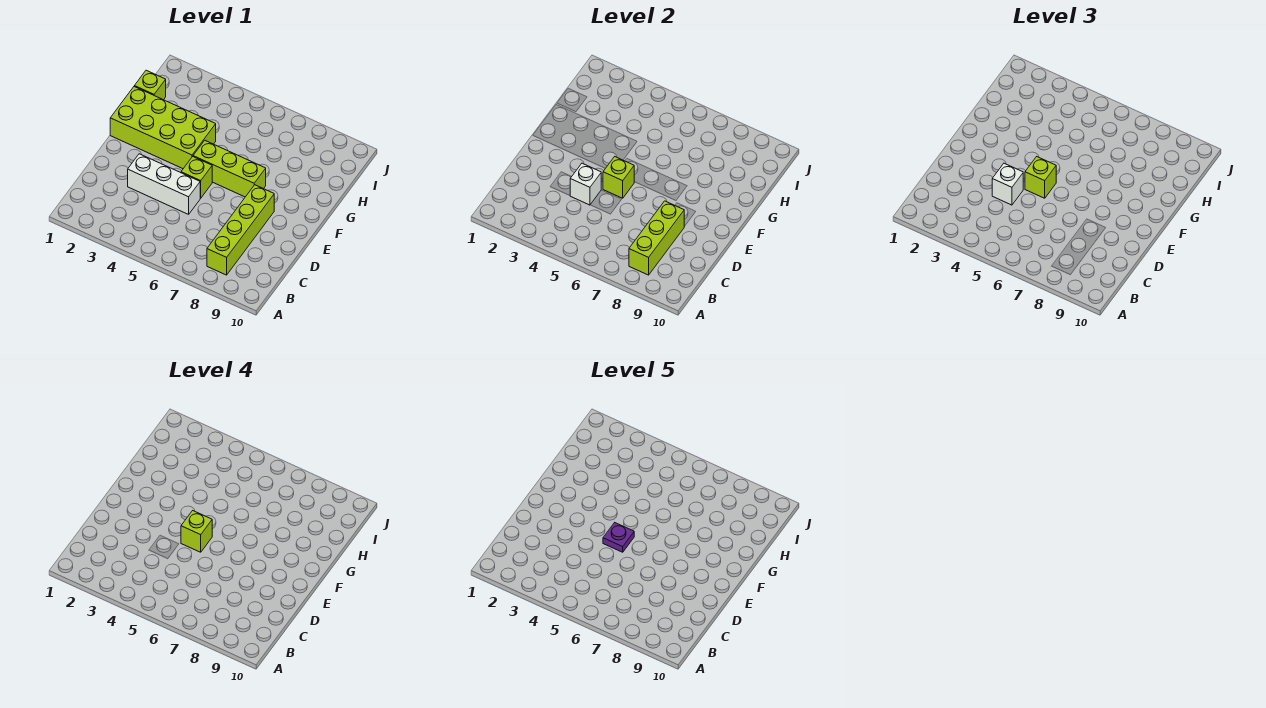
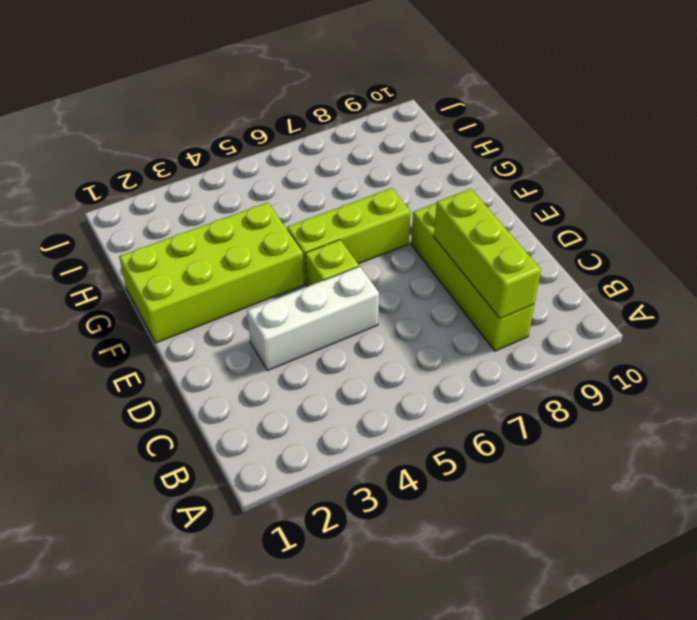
none -> lime 1x1 brick [134,70,166,100]
none -> white 1x1 brick [570,163,601,205]
none -> lime 1x1 brick [603,157,634,198]

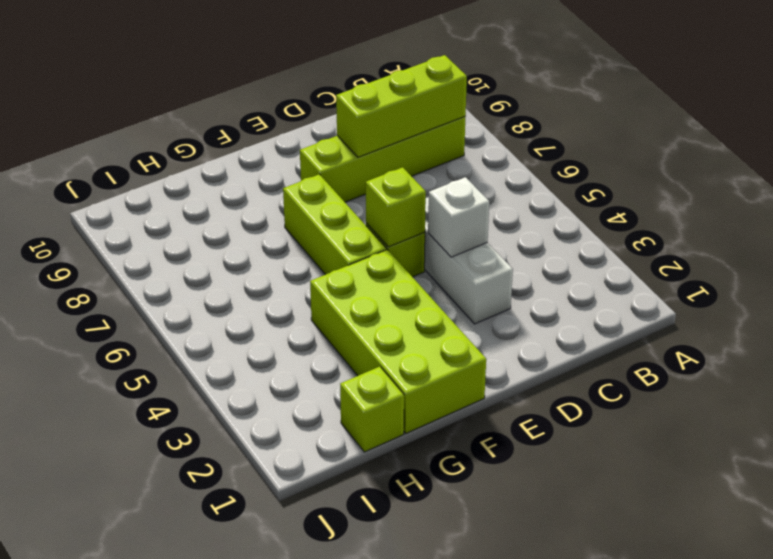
none -> white 1x1 brick [992,163,1023,205]
none -> lime 1x1 brick [1025,157,1056,198]
none -> lime 1x1 brick [181,511,212,552]

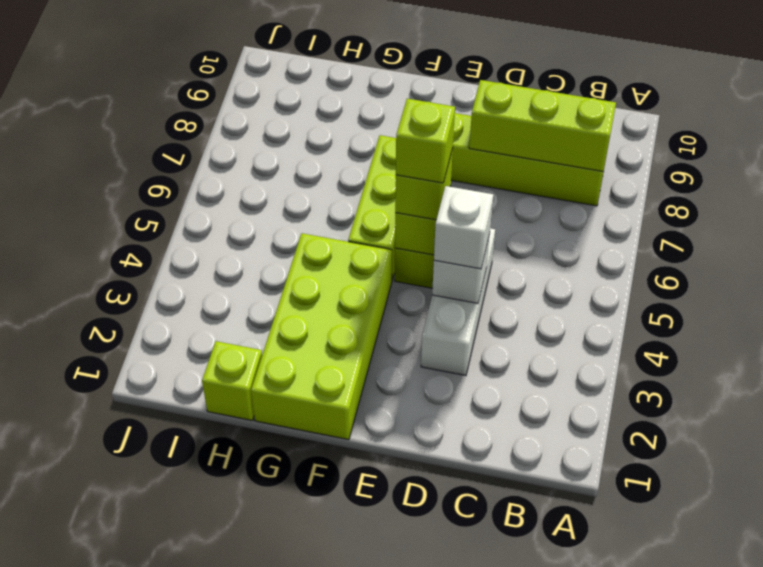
none -> purple 1x1 plate [603,523,634,552]

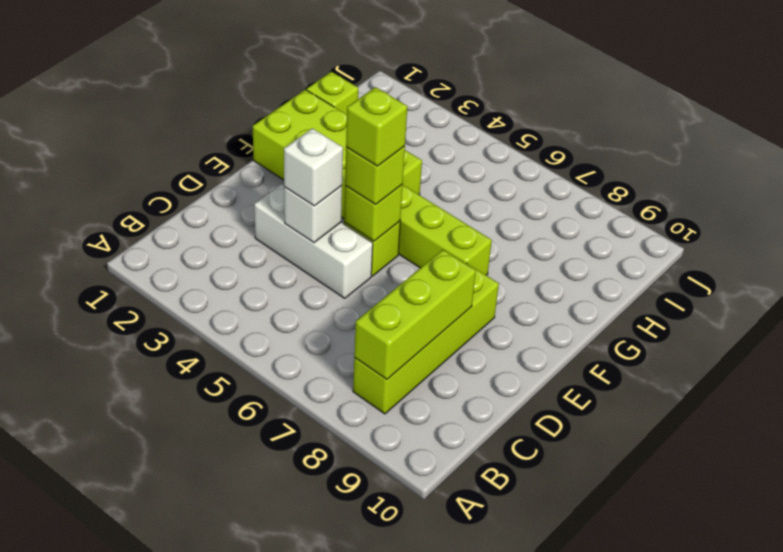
none -> purple 1x1 plate [603,523,634,552]

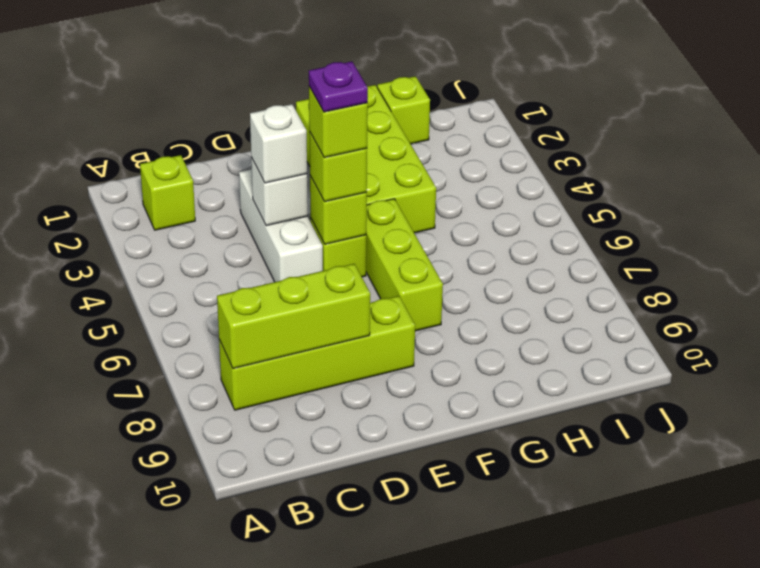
lime 1x1 brick [140,155,195,230] -> none

